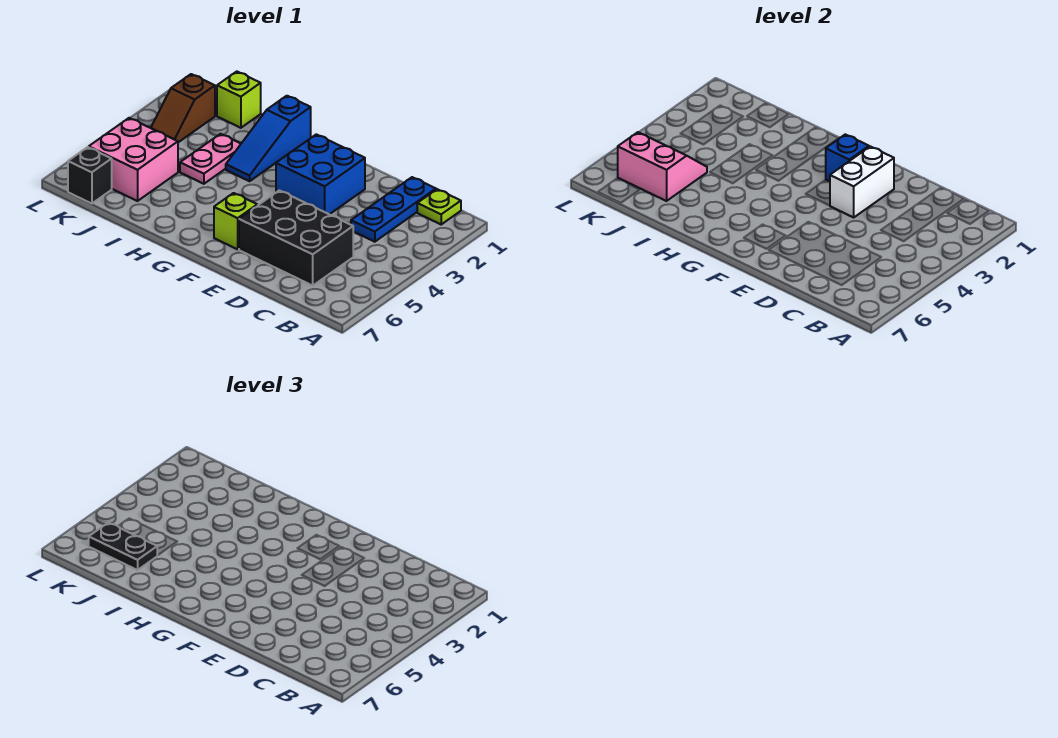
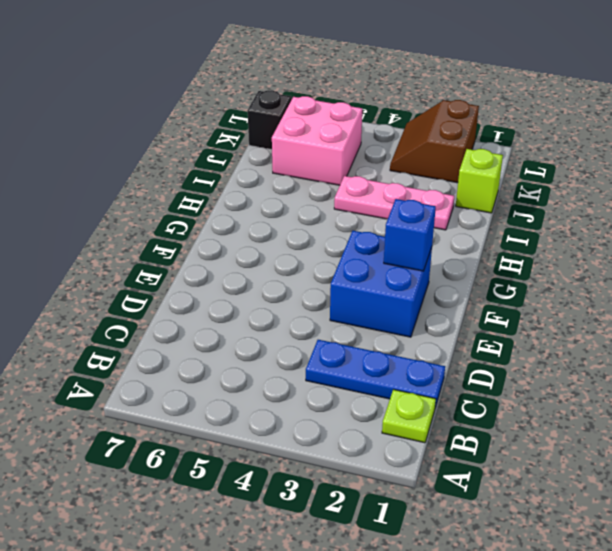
pink 1x3 plate [334,176,454,230] -> pink 1x2 plate [180,134,241,184]
brown 2x2 slope [390,100,479,183] -> brown 1x2 slope [151,74,215,142]
none -> black 2x3 brick [239,190,353,286]
none -> lime 1x1 brick [214,193,257,249]
none -> blue 1x3 slope [226,96,311,181]

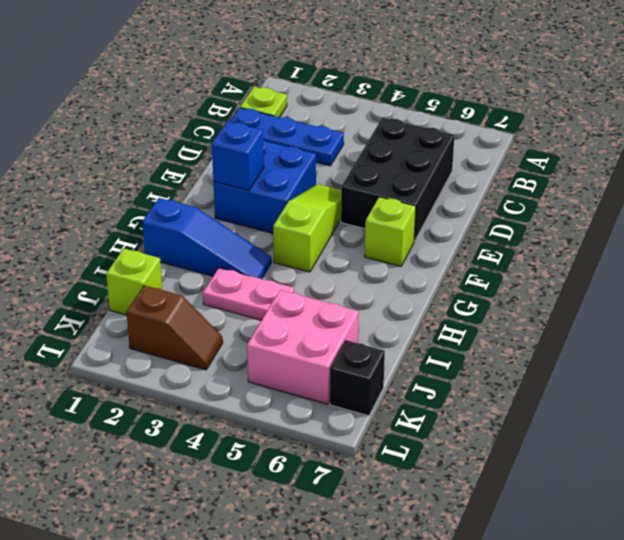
lime 1x3 slope [273,184,341,272] -> none
none -> white 1x2 brick [830,146,894,217]
none -> pink 2x2 slope [618,132,707,201]
none -> black 1x2 plate [89,523,157,570]

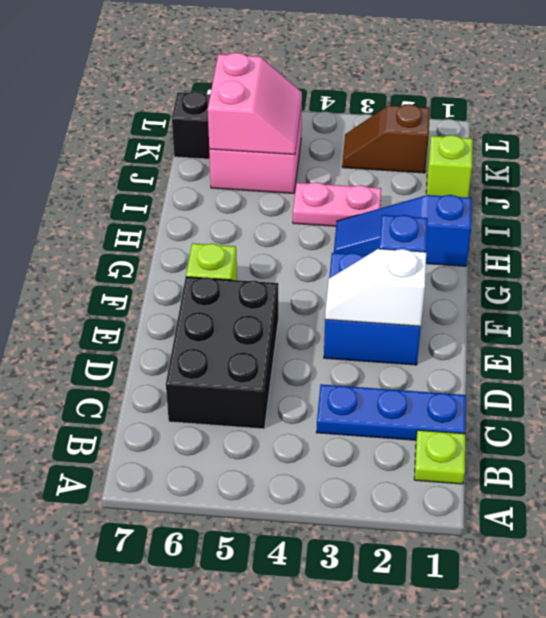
white 1x2 slope [325,249,426,327] -> white 1x2 brick [830,146,894,217]
none -> black 1x2 plate [89,523,157,570]

